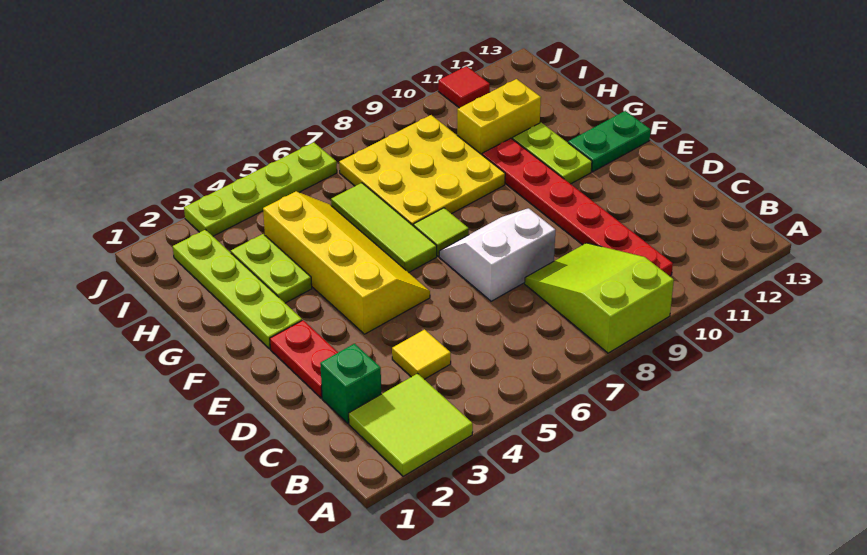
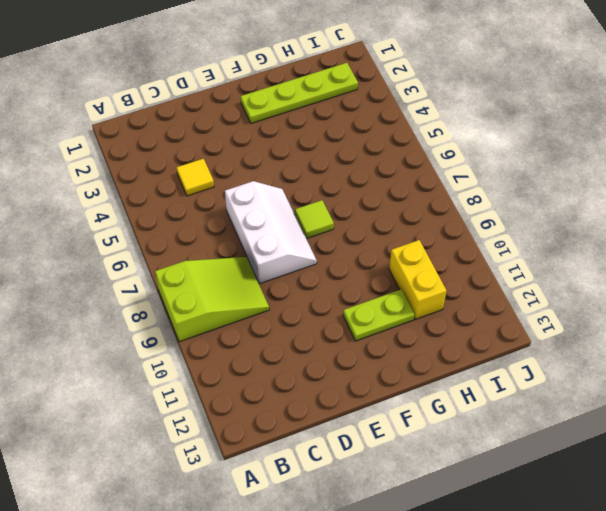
white 2x3 slope [225,181,317,284] -> white 2x2 slope [439,208,555,301]
none -> lime 2x2 tile [349,374,473,476]
none -> red 1x6 plate [482,138,673,276]
none -> green 1x1 brick [320,344,381,423]

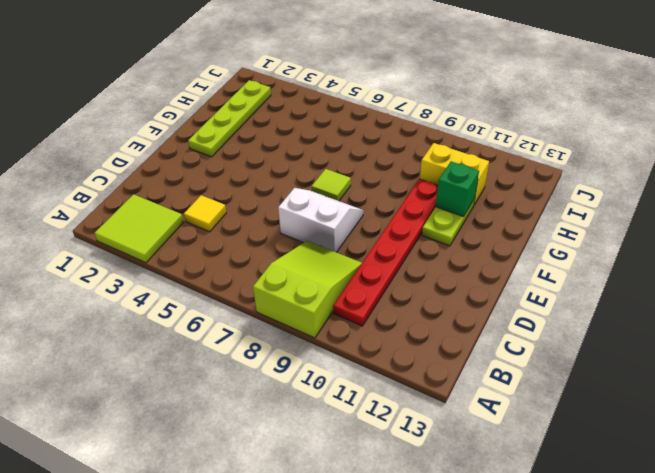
green 1x1 brick [436,161,479,217] -> green 1x1 brick moved to [320,344,381,423]
none -> red 1x2 plate [270,320,338,398]
none -> yellow 2x4 slope [263,192,430,334]
none -> lime 1x3 tile [331,183,437,273]

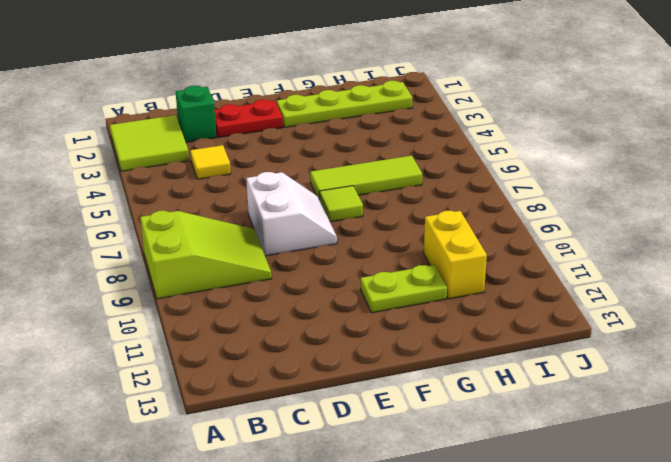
none -> red 1x6 plate [482,138,673,276]
none -> yellow 2x4 slope [263,192,430,334]
none -> green 1x2 plate [568,111,650,172]

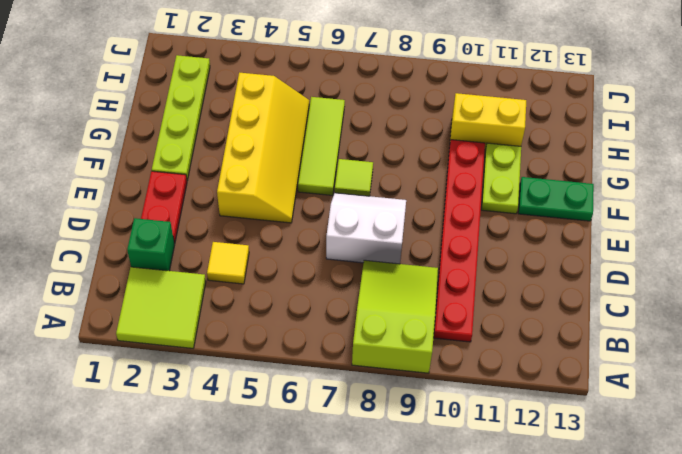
none -> lime 1x2 plate [231,234,312,303]
none -> yellow 3x3 plate [339,115,505,226]
none -> lime 1x4 plate [184,142,337,236]

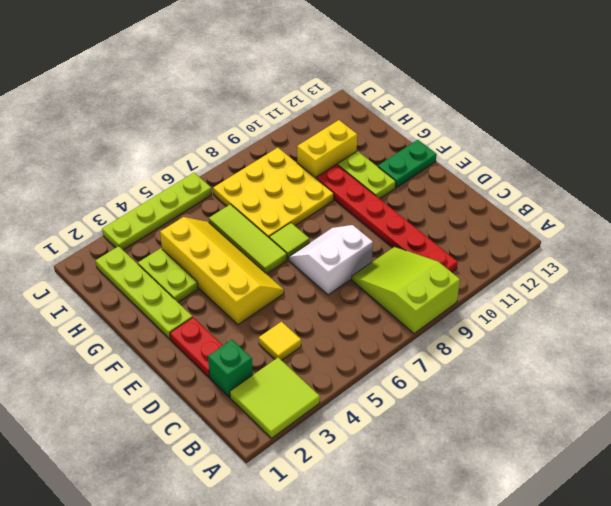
none -> red 1x1 tile [438,66,490,108]

